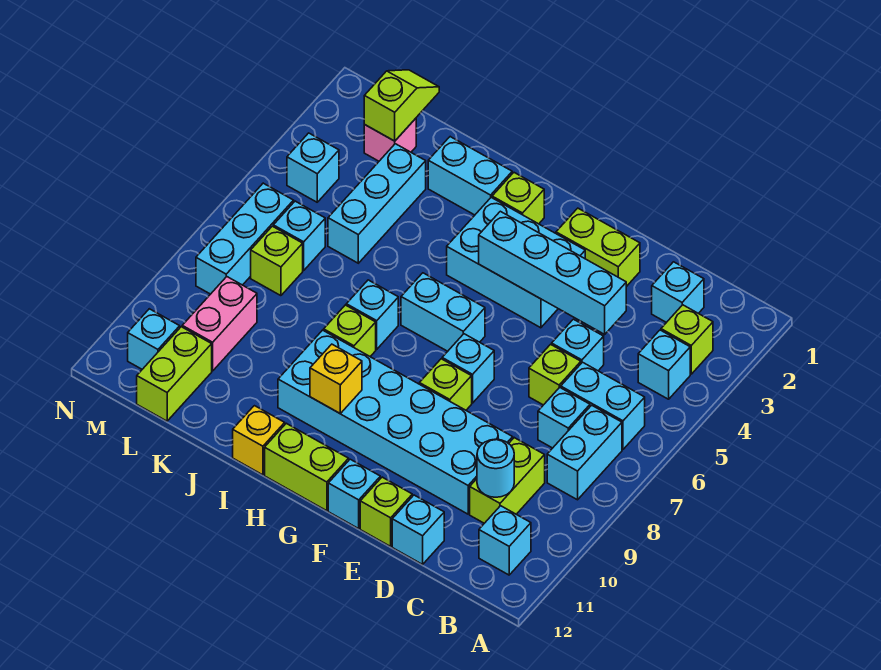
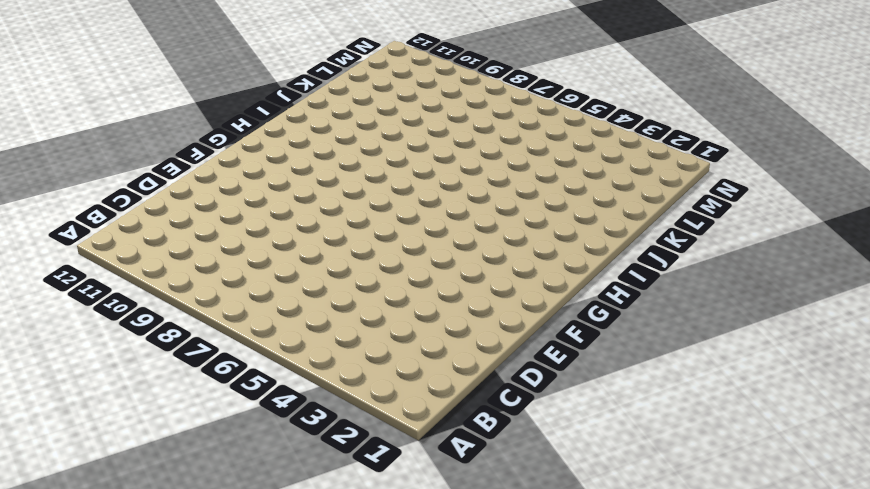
none -> lime 1x1 brick [661,305,713,374]
none -> cyan 1x1 brick [638,330,690,399]
none -> cyan 1x2 brick [561,362,645,449]
none -> cyan 1x2 brick [547,405,622,500]

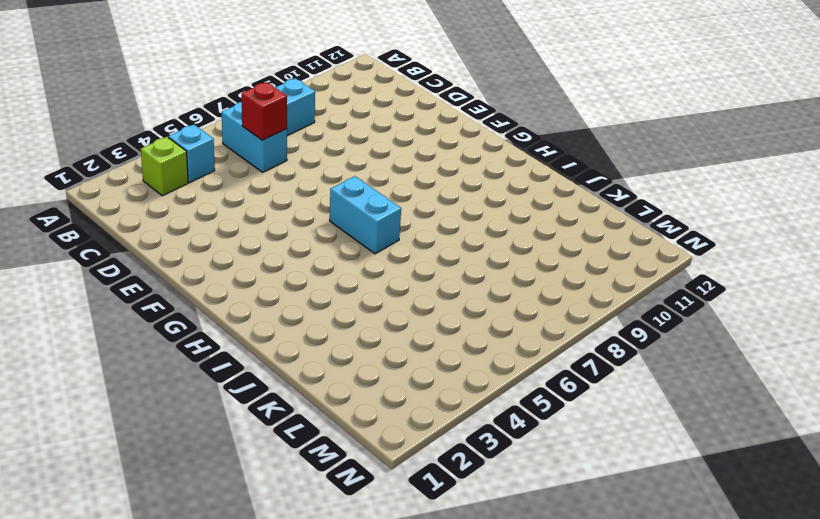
red 1x1 brick [242,82,287,140] -> none
none -> cyan 1x1 brick [479,506,531,575]
none -> cyan 1x1 brick [652,262,704,322]
none -> cyan 1x1 brick [538,387,590,448]
none -> lime 1x2 brick [470,438,545,523]

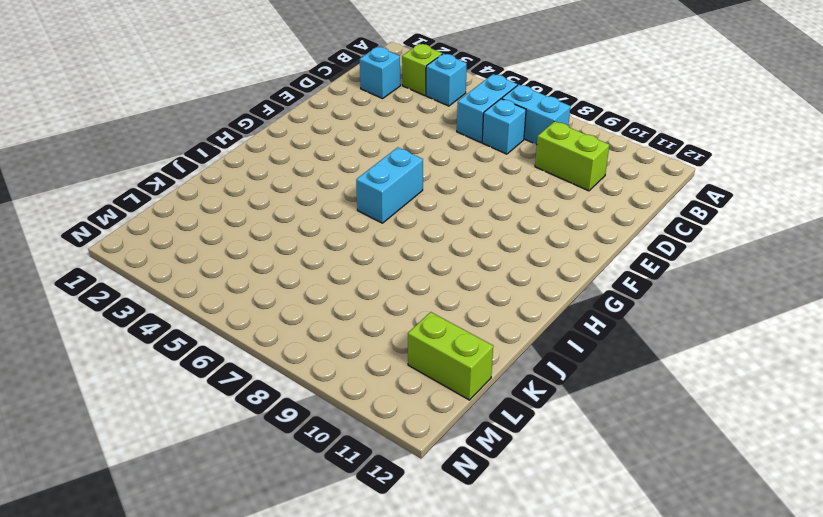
none -> cyan 1x1 brick [479,506,531,575]
none -> cyan 1x1 brick [552,319,604,371]
none -> lime 1x1 brick [529,344,581,405]
none -> cyan 2x6 brick [278,330,513,514]

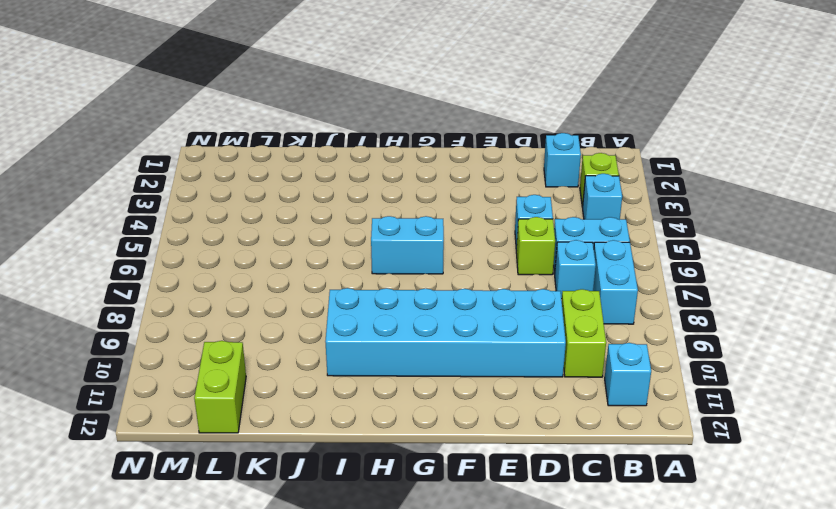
none -> cyan 1x1 brick [392,495,444,564]
none -> lime 1x2 brick [556,208,640,287]
none -> lime 1x1 brick [360,477,412,546]
none -> cyan 2x3 brick [447,198,585,328]

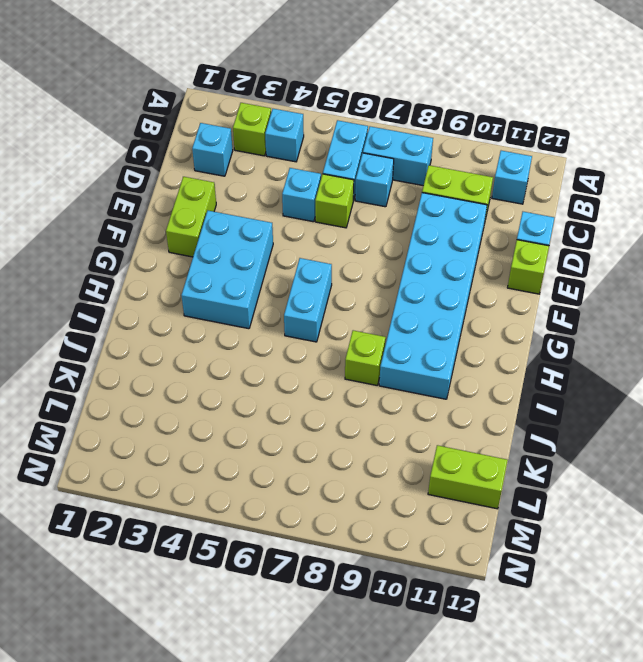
none -> cyan 1x1 brick [442,334,494,403]
none -> lime 1x1 brick [419,359,472,410]
none -> cyan 1x1 brick [328,459,380,528]
none -> lime 1x2 brick [265,423,349,511]

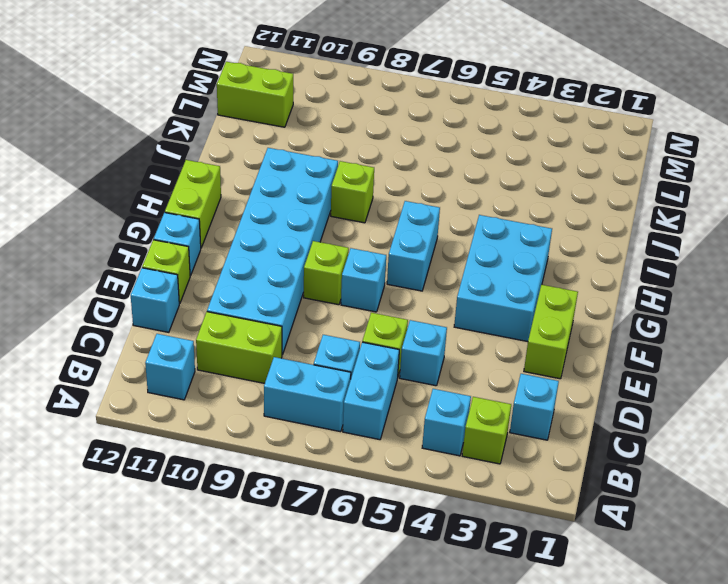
none -> lime 1x1 brick [492,173,544,224]
none -> cyan 1x2 brick [428,137,512,215]
none -> cyan 1x1 brick [346,280,398,349]
none -> yellow 1x1 brick [233,406,285,475]

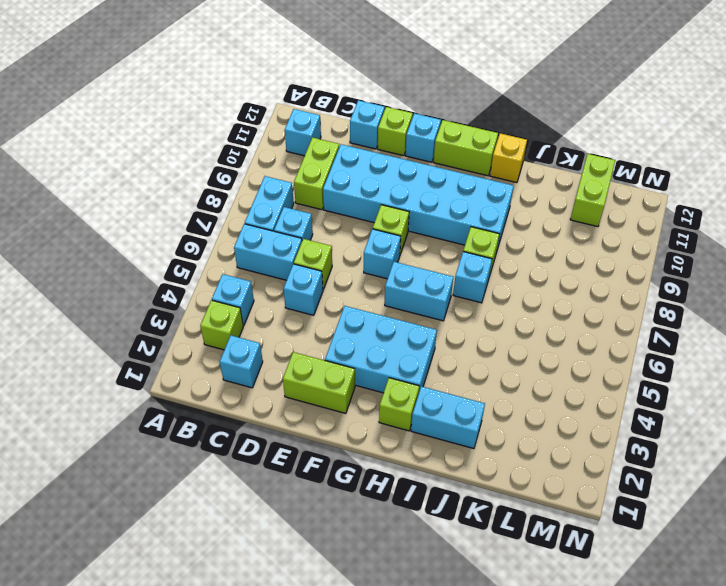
none -> cyan 1x3 brick [328,144,426,263]
none -> pink 1x1 brick [364,118,416,161]
none -> cyan 1x1 brick [273,201,325,270]
none -> lime 1x1 brick [251,226,303,296]

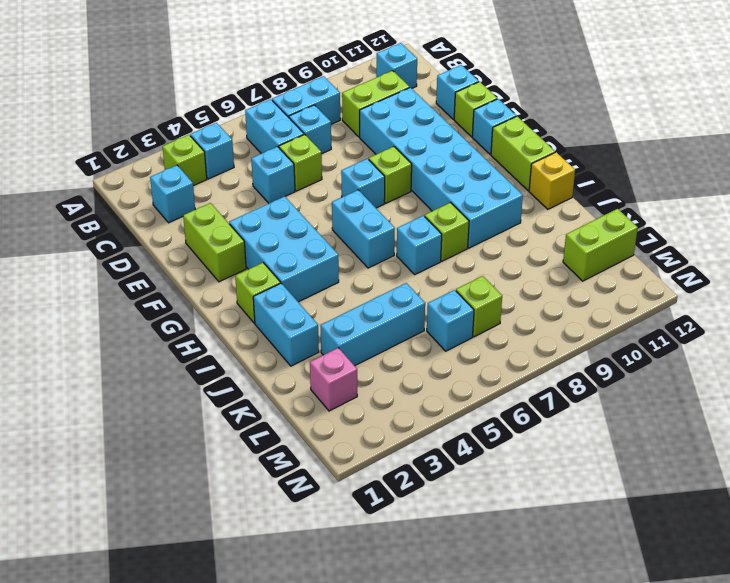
none -> pink 1x2 brick [182,277,257,371]
none -> cyan 1x1 brick [287,133,339,202]
none -> cyan 1x3 brick [196,183,294,294]
none -> cyan 1x1 brick [128,309,180,369]

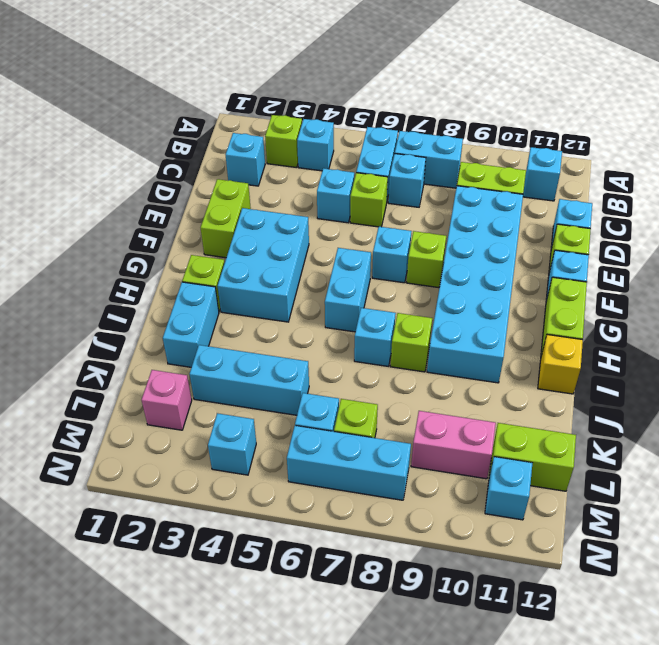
none -> cyan 1x1 round brick [477,439,514,497]
none -> cyan 1x4 brick [479,211,626,334]
none -> yellow 1x1 brick [310,344,362,413]
none -> lime 1x2 slope [364,70,439,141]

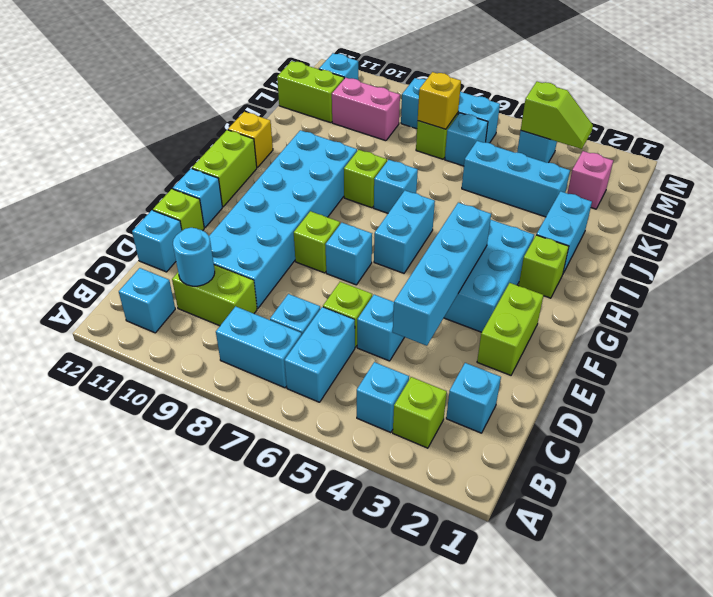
yellow 1x1 brick [418,72,461,129] -> yellow 1x1 brick moved to [310,344,362,413]
lime 1x2 slope [521,82,593,149] -> lime 1x2 slope moved to [364,70,439,141]

